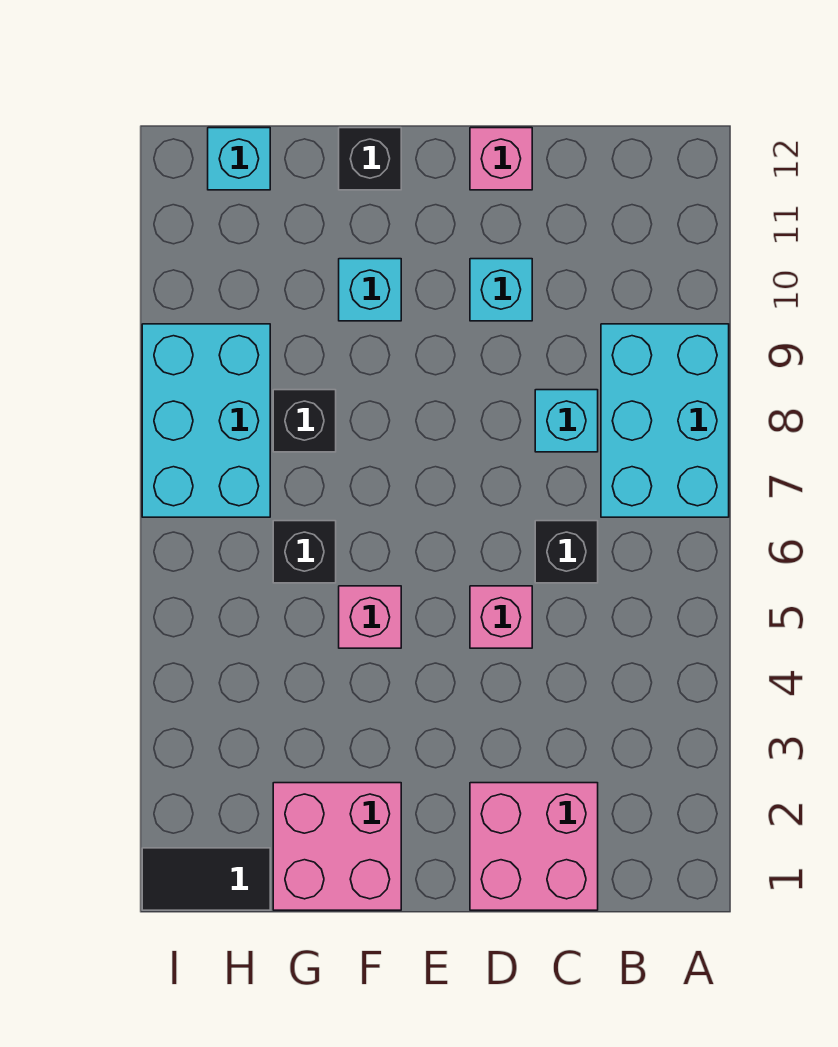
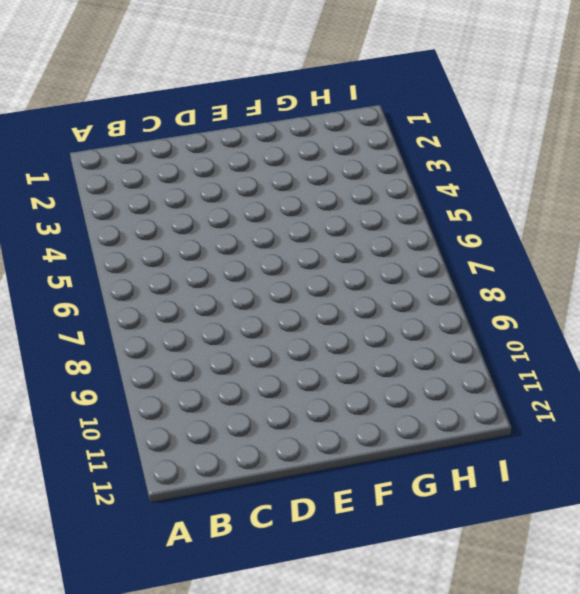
none -> cyan 2x3 brick [601,324,729,517]
none -> pink 2x2 brick [470,783,598,910]
none -> black 1x1 brick [535,521,598,583]

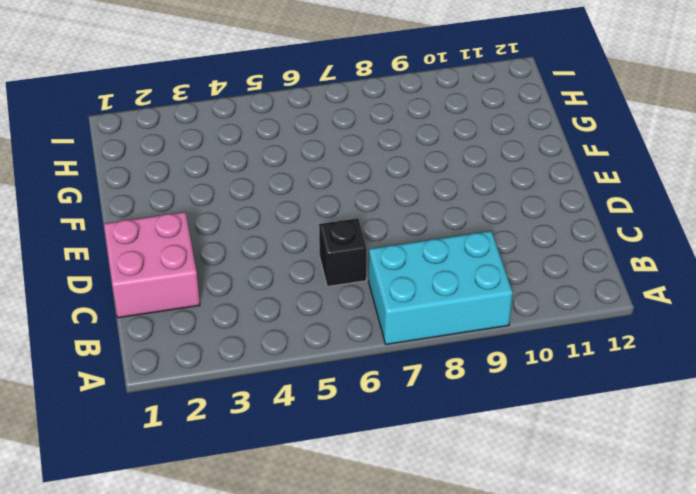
none -> cyan 1x1 brick [535,390,598,452]
none -> pink 1x1 brick [470,586,532,648]
none -> cyan 1x1 brick [470,259,532,321]

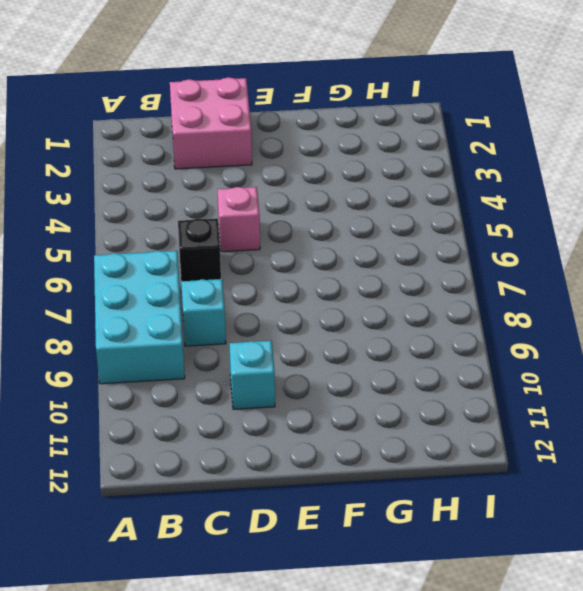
none -> pink 1x1 brick [470,128,532,190]
none -> pink 2x2 brick [273,783,401,910]
none -> pink 1x1 brick [339,586,401,648]

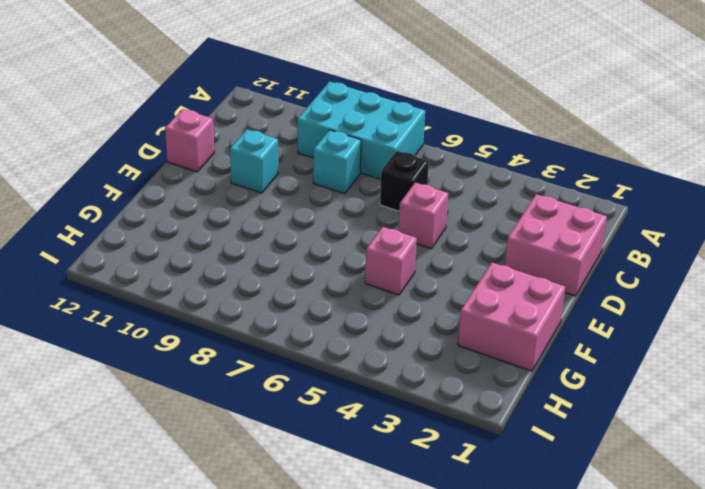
none -> cyan 1x1 brick [339,259,401,321]
none -> black 1x1 brick [339,128,401,190]
none -> black 1x1 brick [273,521,336,583]

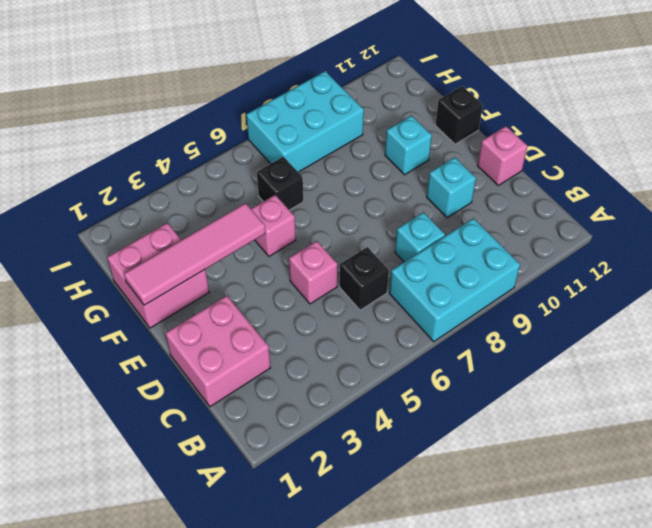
pink 1x4 tile [124,203,266,305] -> none
none -> black 1x1 brick [273,390,336,452]
none -> black 1x2 tile [142,848,270,910]
none -> cyan 1x1 brick [208,128,270,190]

